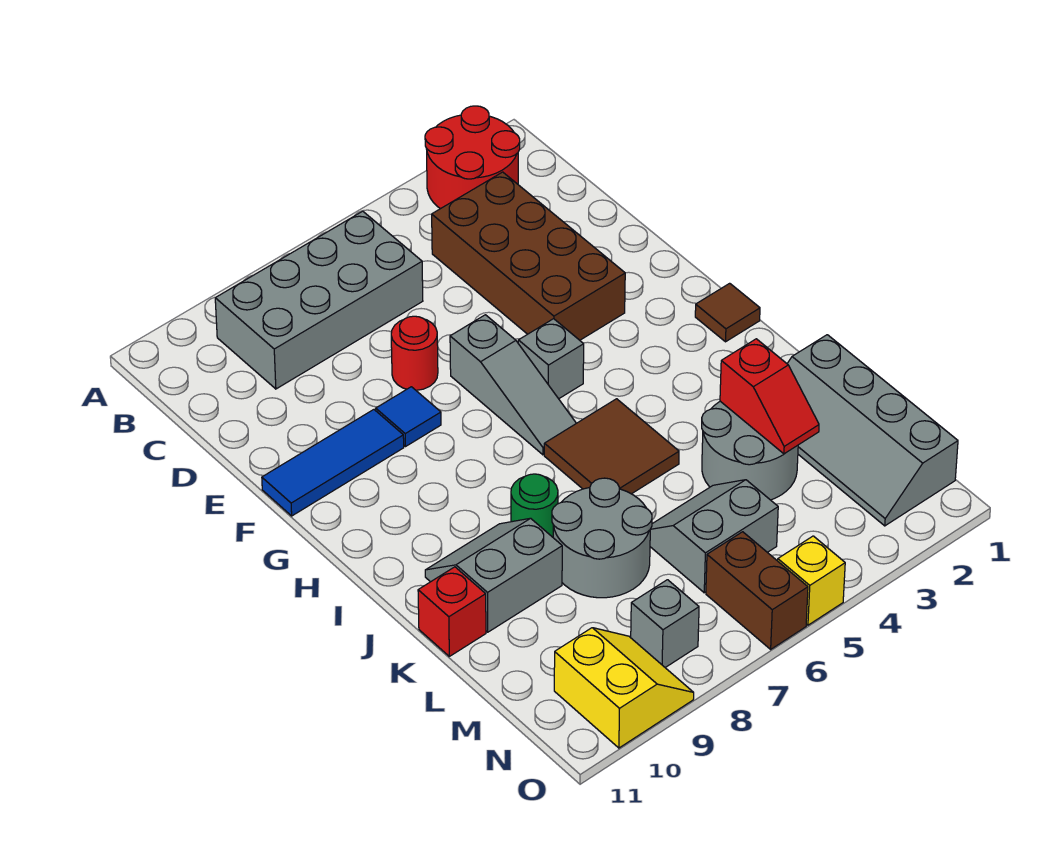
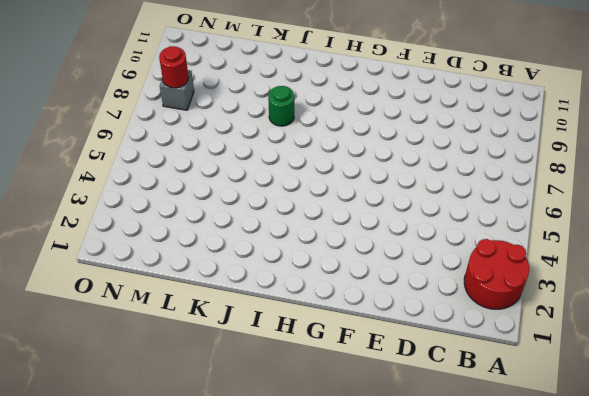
red 1x1 round brick [159,46,188,88] -> red 1x1 round brick moved to [391,316,438,390]
none -> grey 2x4 brick [215,211,423,389]
none -> brown 2x4 brick [432,172,625,340]
none -> grey 1x3 slope [450,315,576,455]

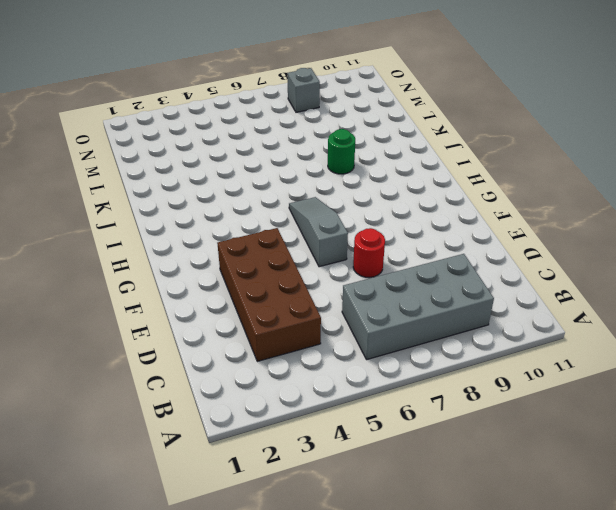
none -> red 2x2 round brick [425,106,520,209]
none -> blue 1x1 tile [376,387,441,447]
none -> blue 1x3 tile [262,410,404,516]

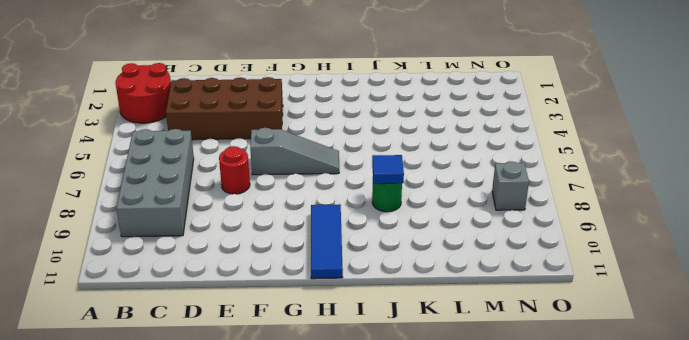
blue 1x3 tile [311,204,343,279] -> blue 1x3 tile moved to [262,410,404,516]
blue 1x1 tile [372,155,404,184] -> blue 1x1 tile moved to [376,387,441,447]
none -> grey 1x1 brick [518,319,584,399]
none -> brown 1x1 tile [695,283,760,342]
none -> brown 2x2 tile [544,399,679,494]

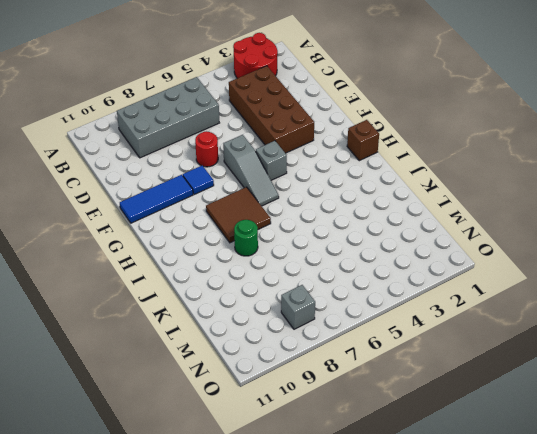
brown 1x1 brick [347,120,379,161] -> brown 1x1 tile [695,283,760,342]
brown 2x2 tile [206,187,271,243] -> brown 2x2 tile moved to [544,399,679,494]
none -> grey 2x2 slope [425,518,562,632]
none -> grey 2x4 slope [787,335,958,526]
none -> grey 2x2 round brick [702,401,798,500]

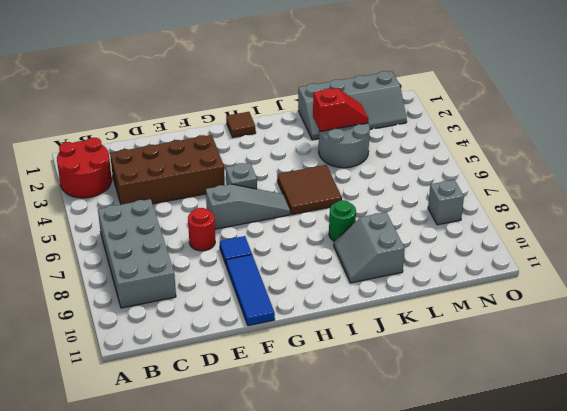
none -> grey 2x2 round brick [552,478,652,598]
none -> red 1x1 brick [418,567,486,656]
none -> grey 2x2 slope [650,480,778,593]

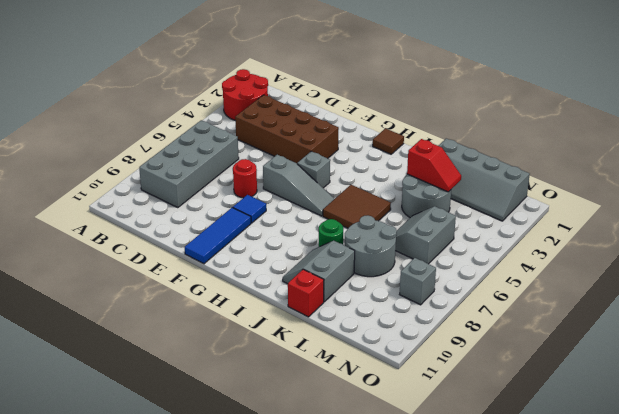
none -> brown 1x2 brick [706,532,808,649]
none -> yellow 2x2 slope [554,628,694,748]
none -> yellow 1x1 brick [778,536,845,625]

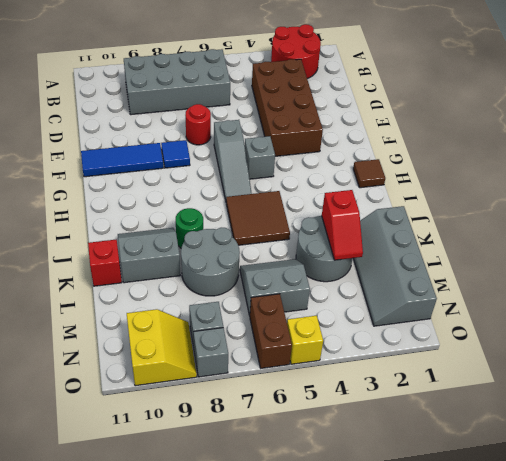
grey 1x1 brick [194,328,228,377] -> none

